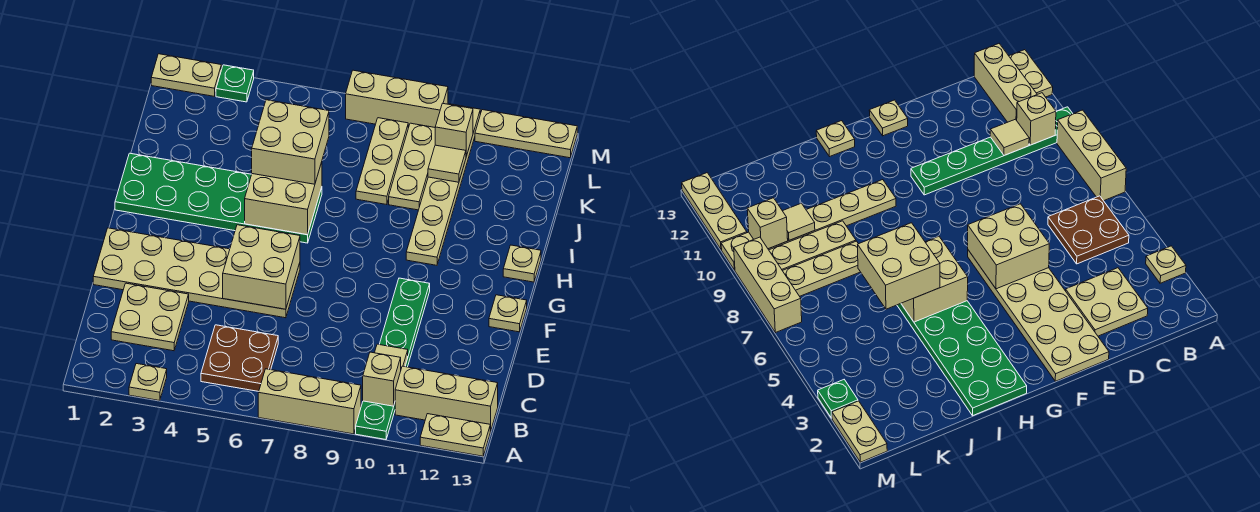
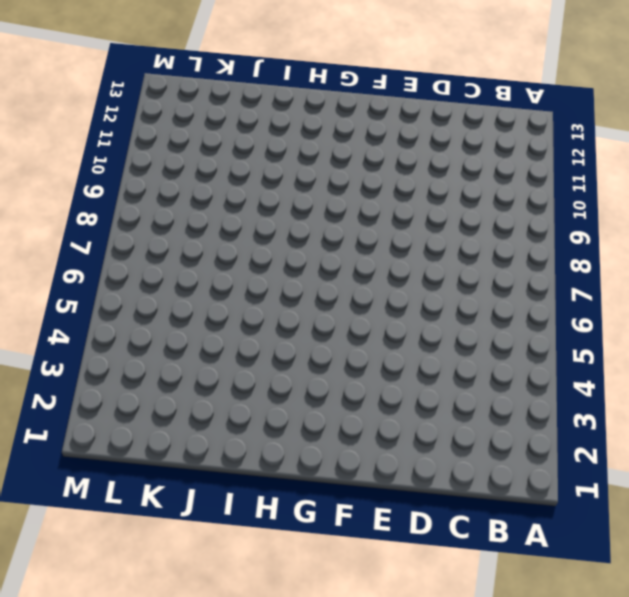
none -> tan 1x1 plate [129,364,167,401]
none -> tan 1x3 brick [258,369,361,434]
none -> green 1x6 plate [356,278,430,440]

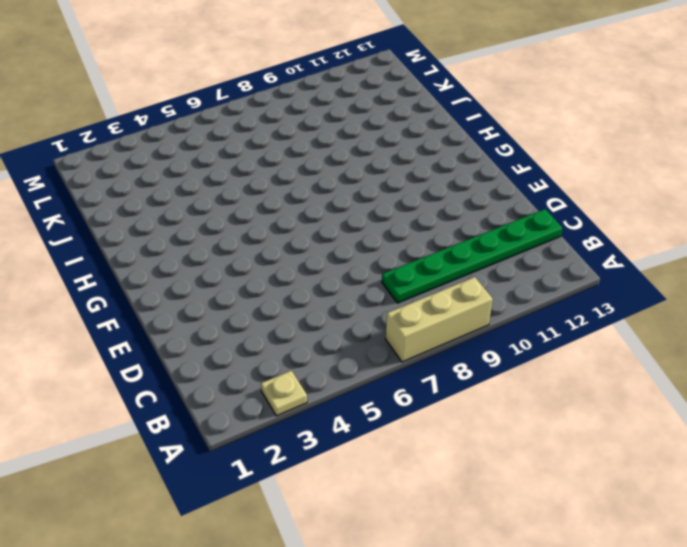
green 1x6 plate [382,209,562,303] -> green 1x6 plate turned to [356,278,430,440]
none -> tan 1x2 plate [420,414,490,456]
none -> brown 2x2 plate [201,325,278,392]
none -> tan 1x3 brick [395,366,498,431]

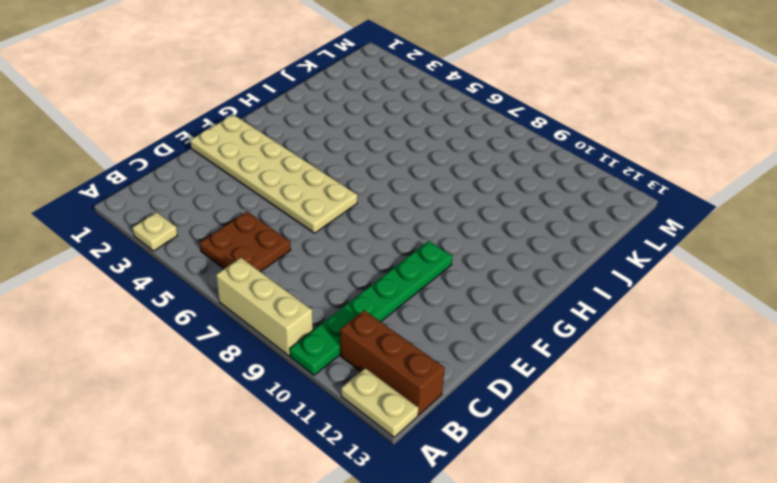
brown 1x3 brick [340,310,445,415] -> tan 1x3 brick [395,366,498,431]
none -> tan 2x2 plate [111,283,189,351]
none -> tan 1x1 plate [489,295,527,332]
none -> green 2x6 plate [115,153,322,243]

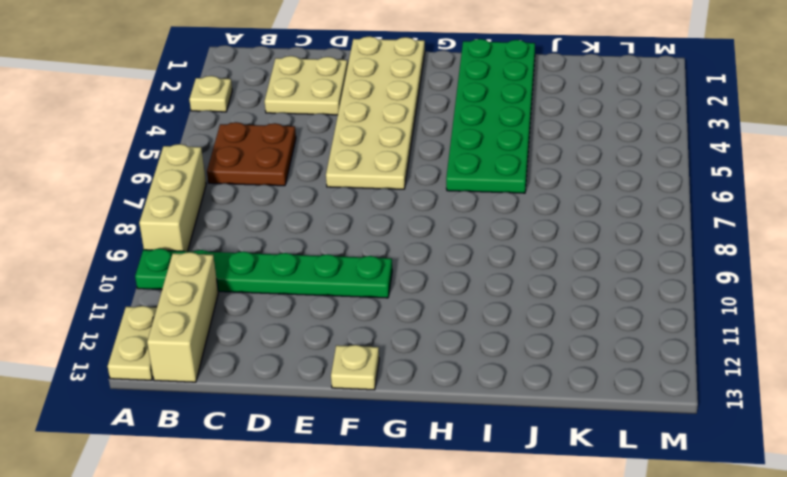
none -> tan 1x6 plate [406,104,480,265]
none -> tan 1x1 plate [503,245,541,282]
none -> tan 1x3 plate [356,118,408,205]

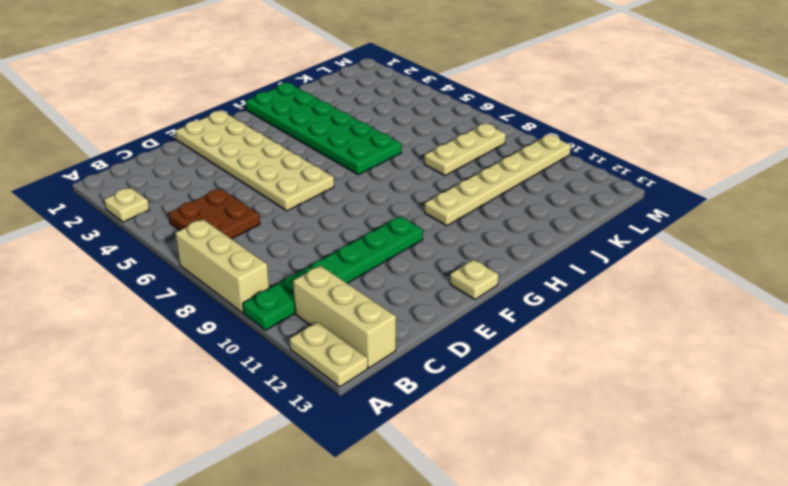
none -> tan 2x2 plate [111,283,189,351]
none -> tan 1x1 plate [503,245,541,282]
none -> tan 1x3 plate [389,123,435,210]

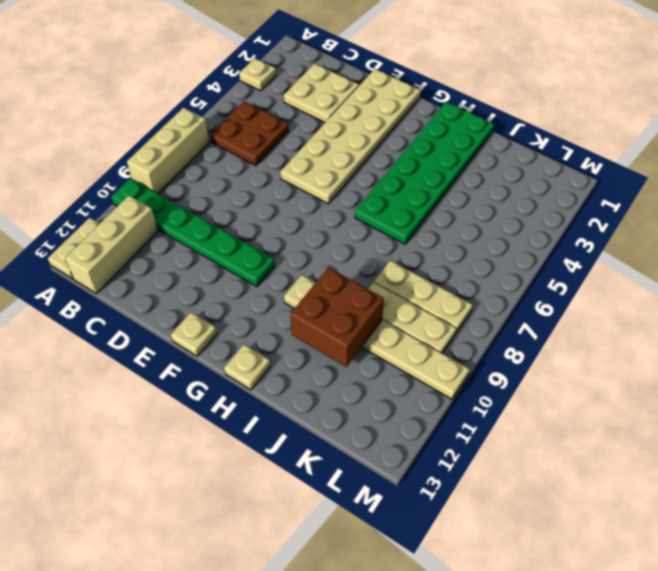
brown 2x2 brick [290,268,384,367] -> none
none -> tan 1x2 plate [151,54,221,96]
none -> green 1x1 plate [216,65,254,102]
none -> tan 1x3 brick [346,70,448,128]

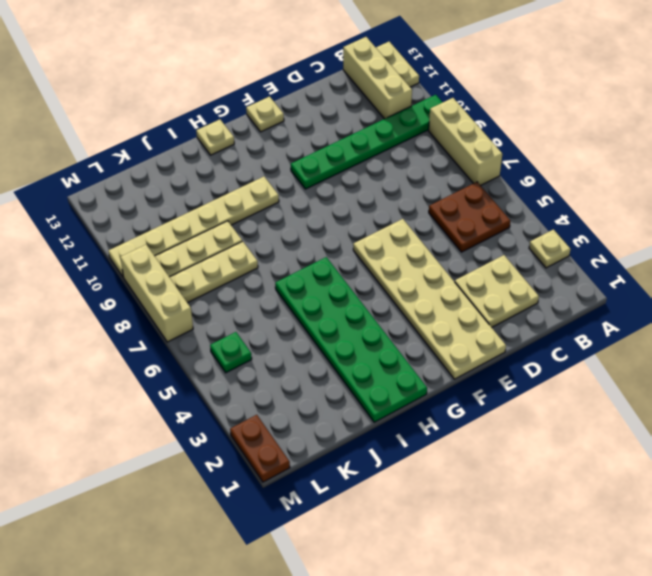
green 1x1 plate [210,332,252,373] -> green 1x1 plate moved to [216,65,254,102]
brown 1x2 plate [230,415,290,482] -> tan 1x2 plate [151,54,221,96]
none -> tan 1x3 plate [475,110,577,158]
none -> tan 1x1 brick [363,352,401,406]
none -> tan 1x1 tile [375,344,408,368]

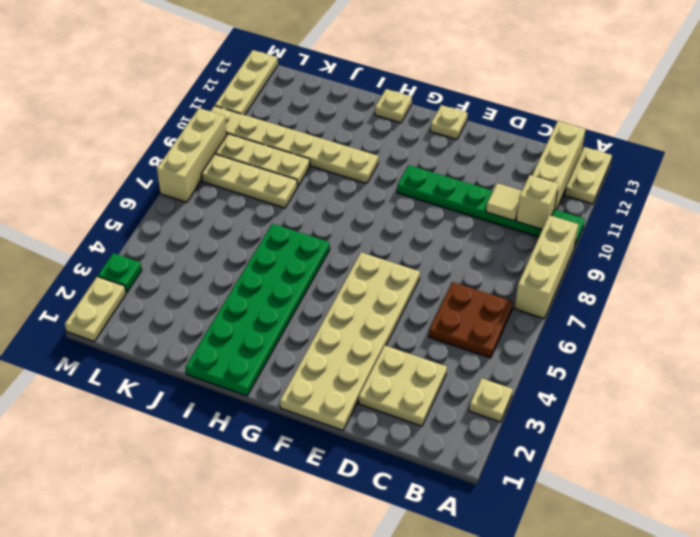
none -> tan 2x2 brick [223,225,300,309]
none -> tan 2x2 brick [245,162,322,235]
none -> tan 1x1 tile [428,145,466,182]

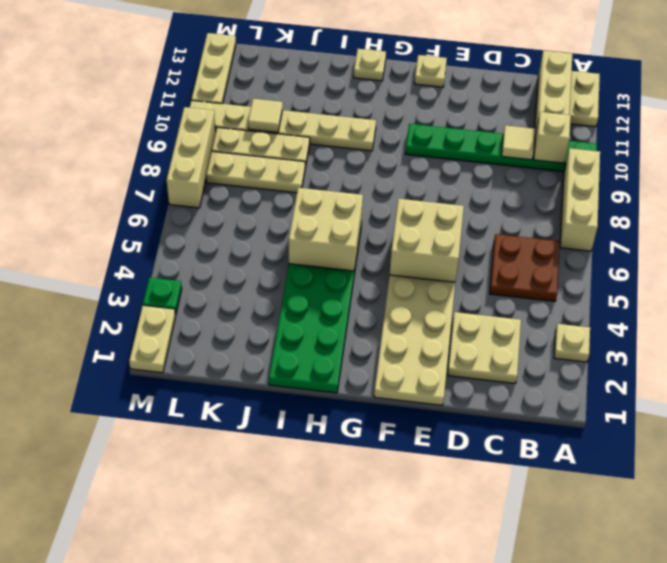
none -> tan 1x1 brick [435,103,473,156]
none -> tan 2x2 brick [252,100,329,184]

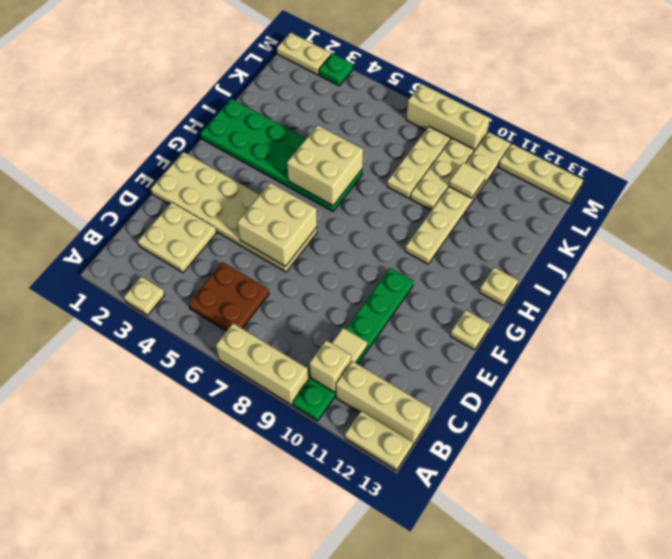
none -> tan 1x1 brick [435,103,473,156]
none -> tan 2x2 brick [252,100,329,184]

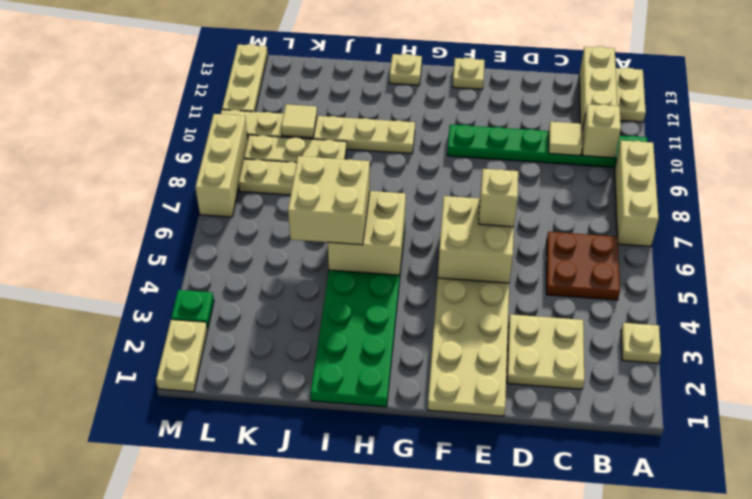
tan 1x1 brick [479,169,518,227] -> tan 1x1 brick moved to [435,103,473,156]

